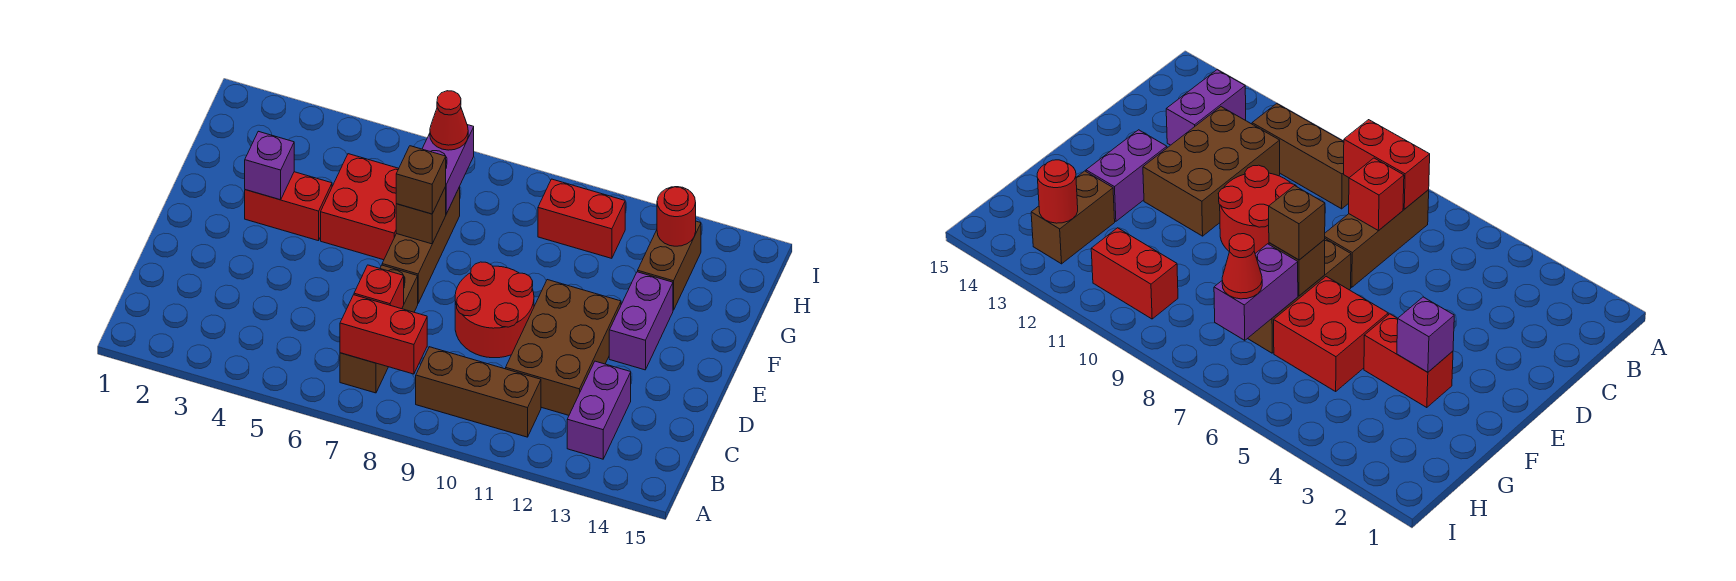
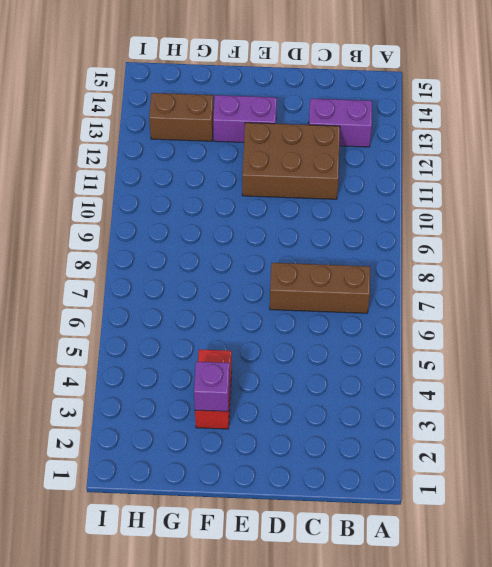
none -> brown 1x3 brick [416,347,541,437]
none -> red 2x2 round brick [455,262,534,358]
none -> brown 1x3 brick [382,187,460,303]

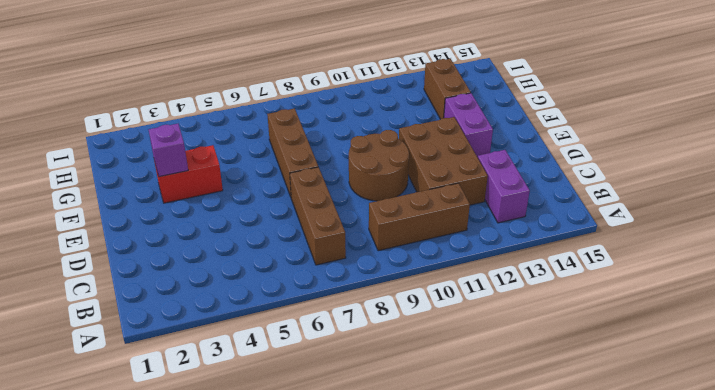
brown 2x2 round brick [349,130,409,201] -> red 2x2 round brick [455,262,534,358]
none -> red 2x2 brick [321,154,399,260]
none -> red 1x2 brick [538,179,625,258]
none -> red 1x2 brick [340,295,427,374]

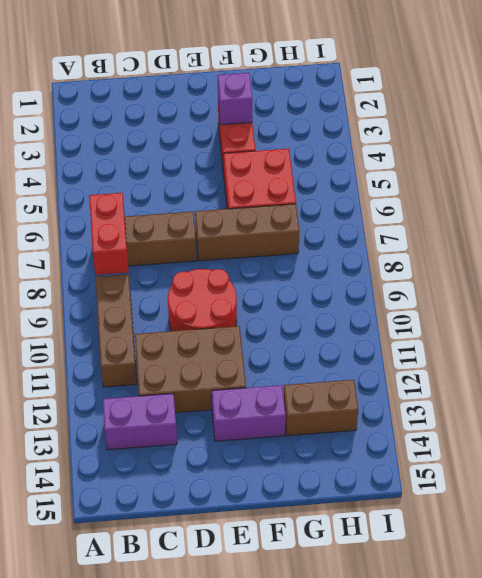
none -> red 1x2 brick [538,179,625,258]
none -> red 1x1 brick [354,265,404,309]
none -> brown 1x1 brick [396,187,446,244]

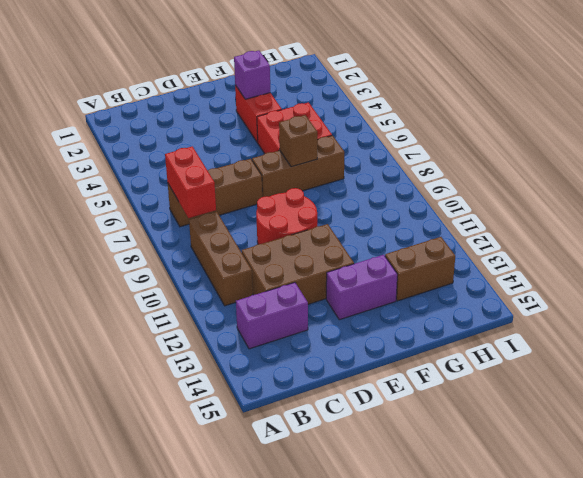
none -> red 1x2 brick [538,179,625,258]
none -> red 1x1 brick [354,265,404,309]
none -> purple 1x2 brick [422,125,474,214]

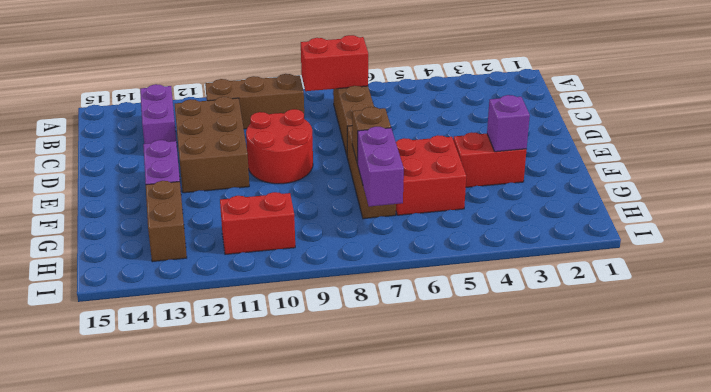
none -> red 1x1 brick [354,265,404,309]
none -> red 1x1 round brick [657,187,696,246]
none -> brown 1x1 brick [396,146,446,214]

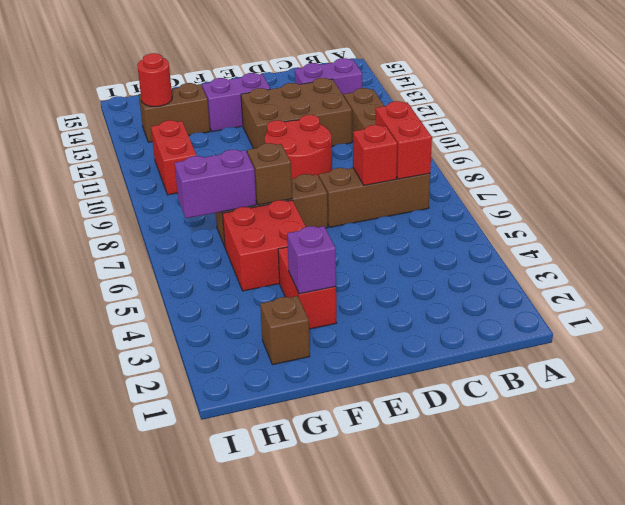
brown 1x1 brick [260,296,310,365] -> brown 1x1 brick moved to [396,146,446,214]
none -> red 1x1 cone [430,91,468,150]

